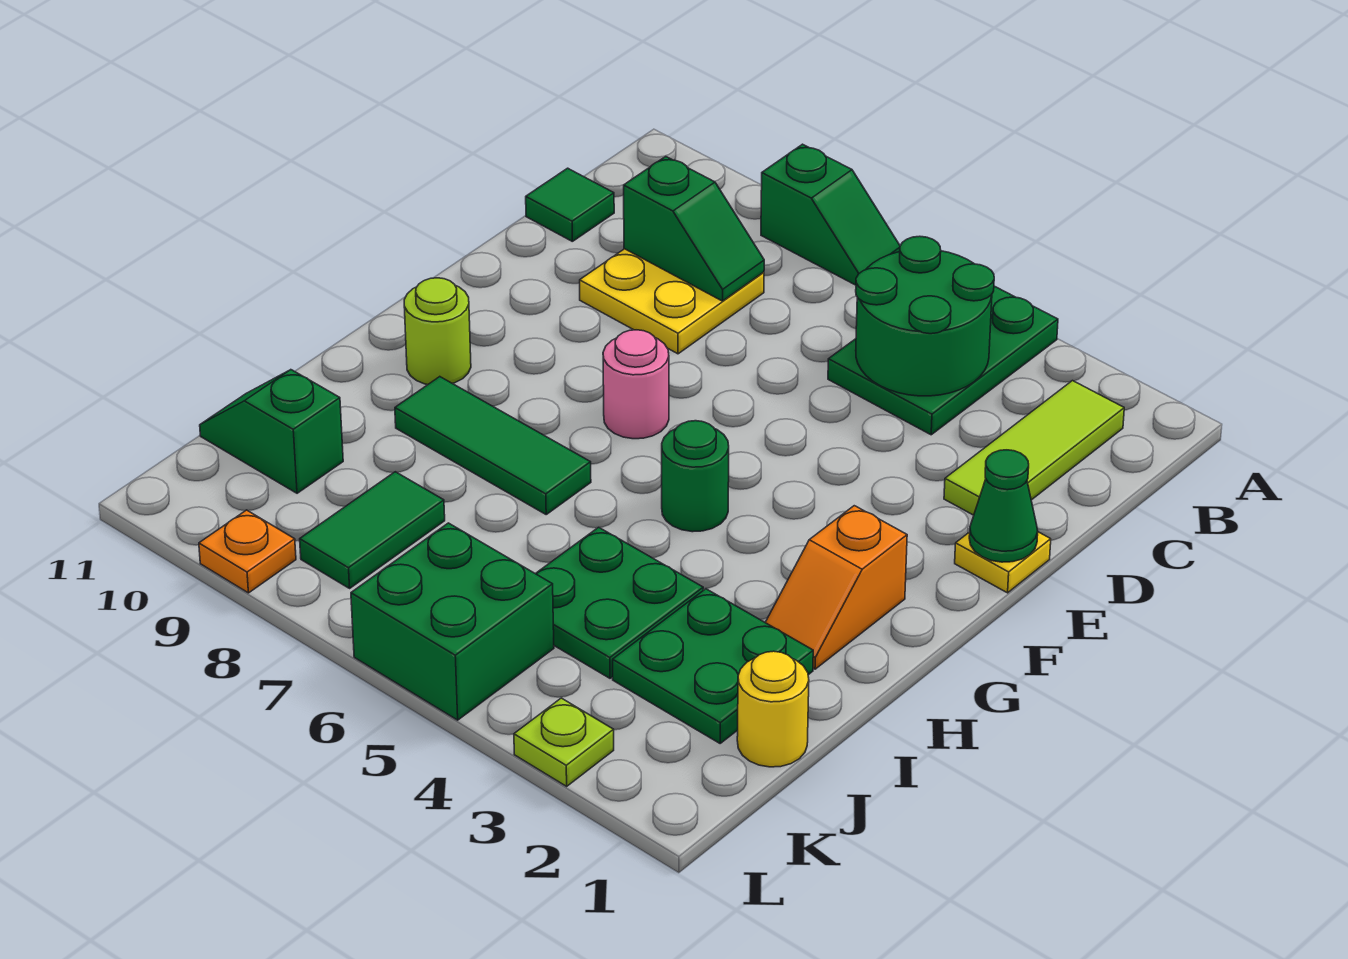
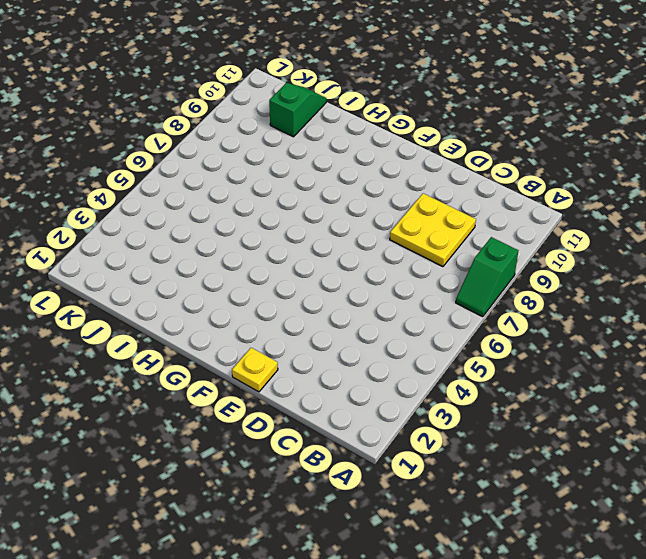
none -> green 2x3 plate [828,286,1058,435]
none -> lime 1x3 tile [944,381,1124,515]
none -> green 1x1 tile [526,168,614,241]

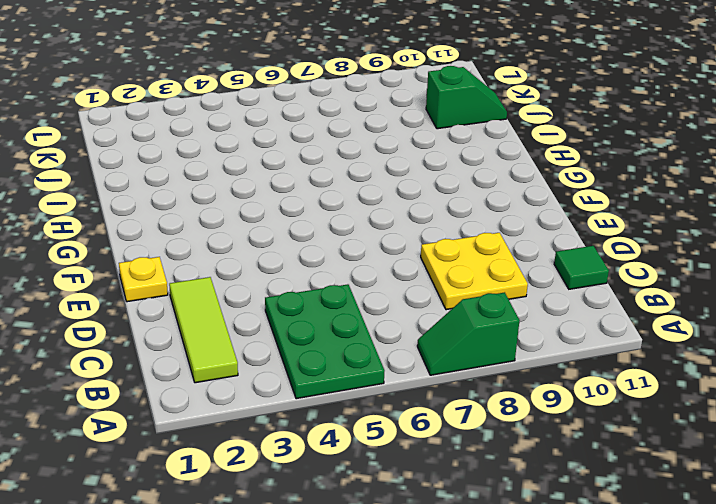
none -> pink 1x1 round brick [603,330,669,439]
none -> orange 1x2 slope [765,506,907,669]
none -> green 1x1 round brick [662,421,729,532]

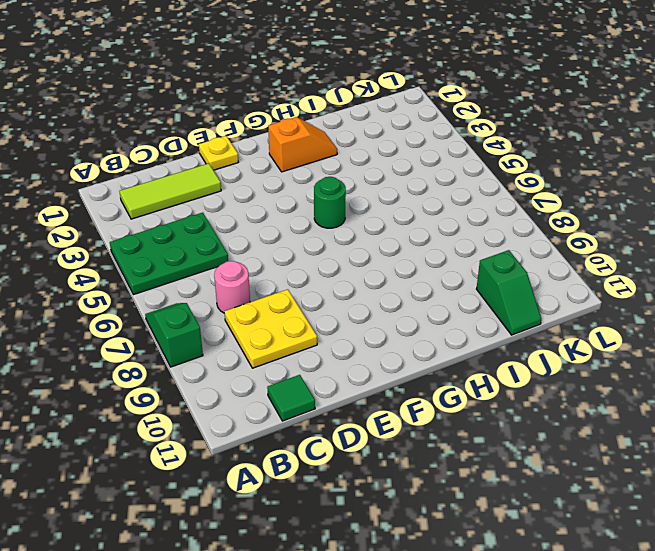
pink 1x1 round brick [214,261,250,313] -> pink 1x1 round brick moved to [603,330,669,439]
none -> lime 1x1 round brick [404,278,471,385]
none -> green 1x3 tile [395,377,591,514]
none -> green 2x2 plate [613,589,813,743]

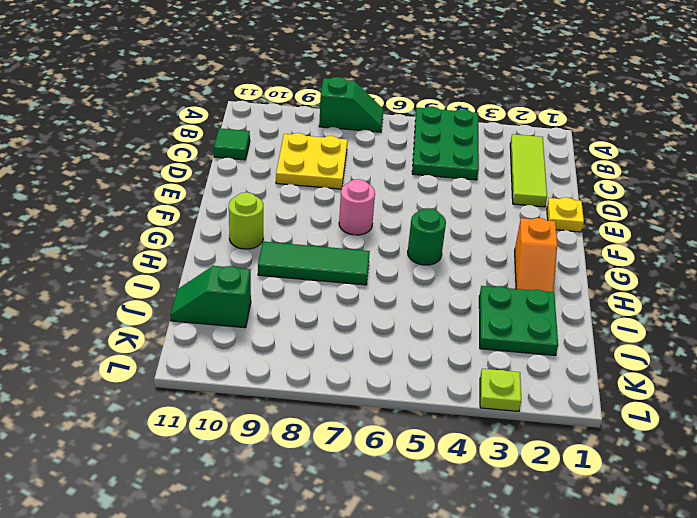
none -> green 2x2 plate [536,527,703,678]
none -> yellow 1x1 round brick [737,651,809,767]
none -> green 1x2 tile [300,472,445,588]

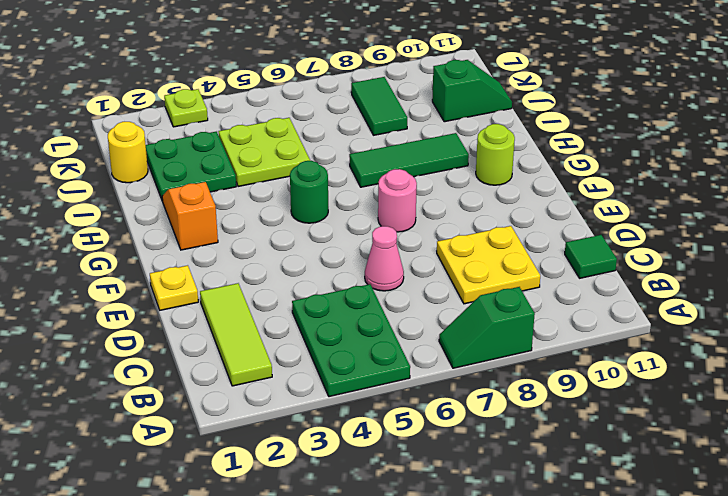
pink 1x1 cone [365,226,404,291] -> none
lime 2x2 plate [219,118,310,187] -> green 2x2 plate [536,527,703,678]
none -> green 2x2 brick [351,523,554,720]
none -> orange 1x1 plate [199,510,296,593]
none -> green 2x2 round brick [856,236,994,396]

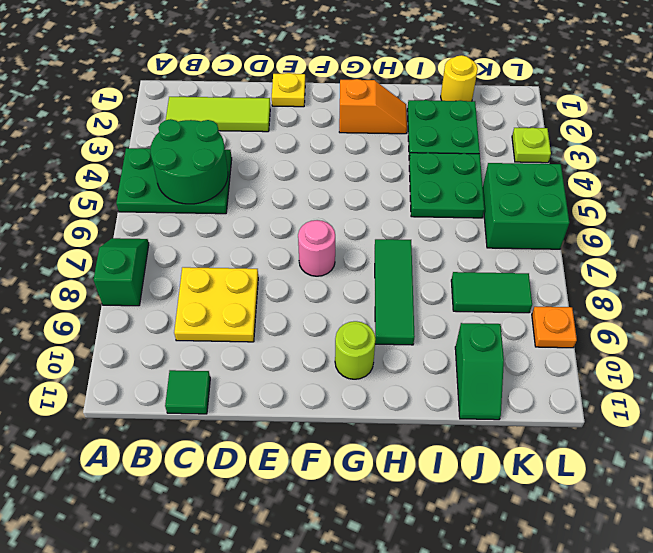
none -> green 1x1 round brick [662,421,729,532]
none -> green 1x2 slope [624,157,764,301]
none -> green 1x1 cone [969,450,1038,562]

